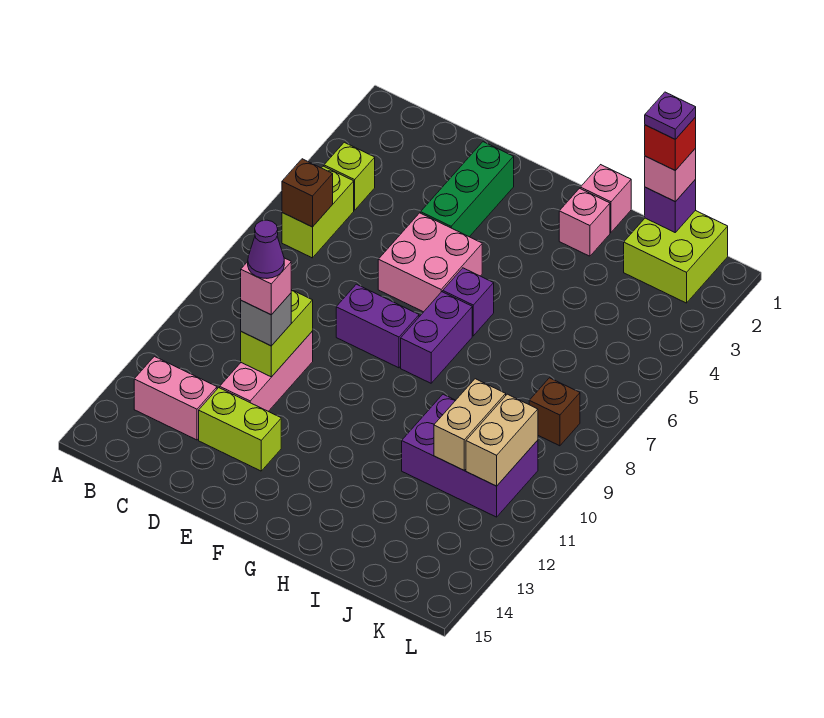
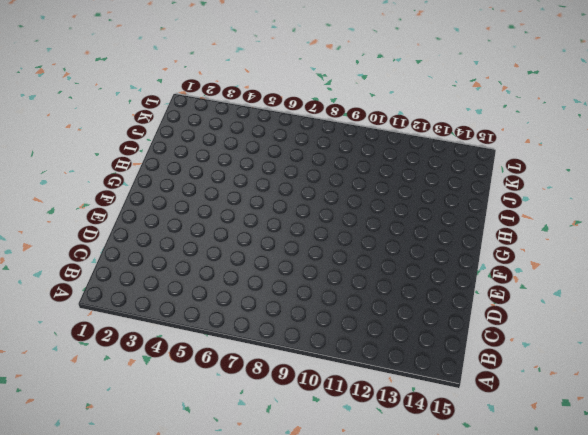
none -> lime 1x1 brick [324,142,375,210]
none -> lime 1x2 brick [282,166,354,258]
none -> pink 1x2 brick [134,356,217,440]

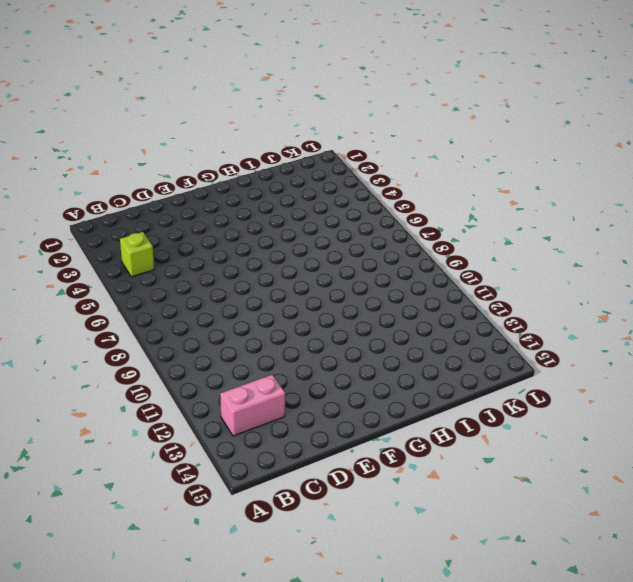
none -> lime 1x2 brick [282,166,354,258]
none -> pink 1x3 brick [220,331,313,411]
none -> lime 1x2 brick [199,388,281,471]

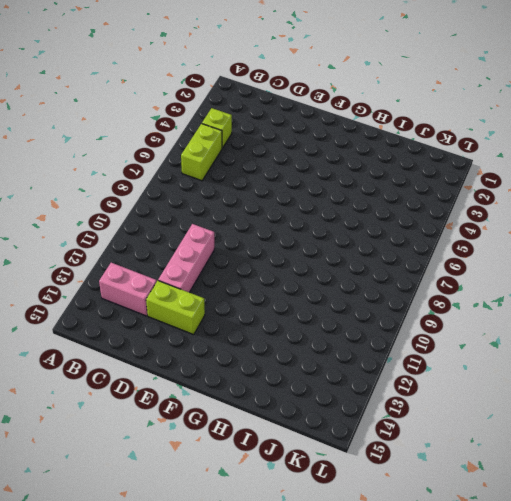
none -> green 1x3 brick [421,142,514,237]
none -> pink 2x2 brick [378,213,482,312]
none -> purple 1x2 brick [336,284,419,368]

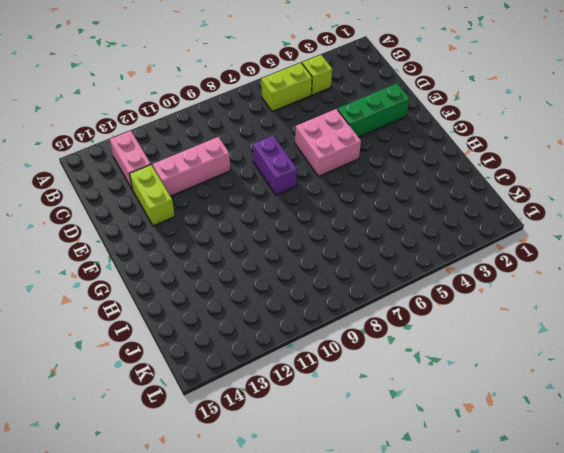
none -> purple 1x1 brick [443,268,494,336]
none -> purple 1x2 brick [401,292,472,383]
none -> pink 1x1 brick [580,165,631,232]

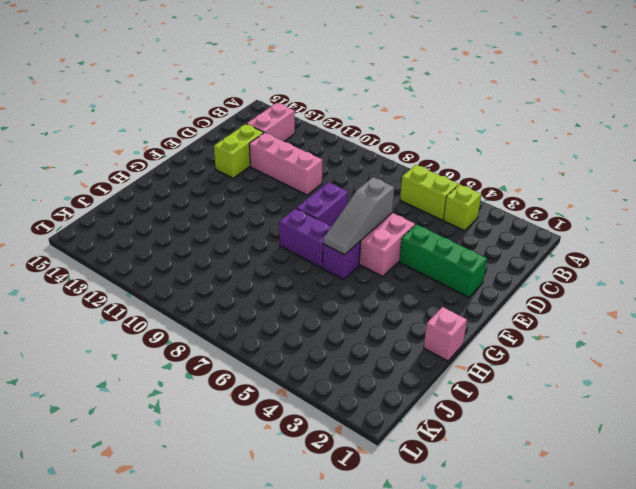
grey 1x3 slope [323,177,394,255] -> none
none -> pink 1x1 brick [559,188,610,256]
none -> purple 2x3 brick [402,394,538,517]
none -> lime 2x2 brick [624,210,728,303]

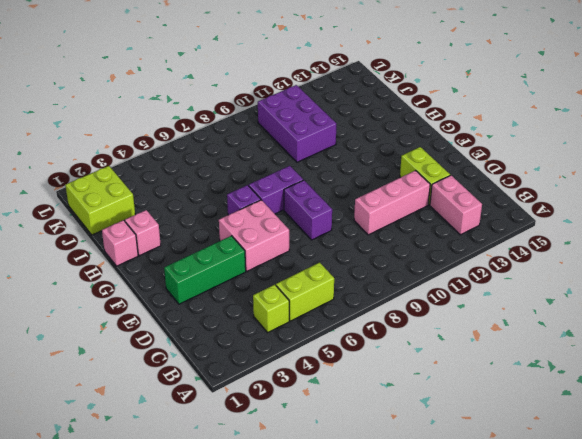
none -> brown 1x1 brick [529,378,580,446]
none -> brown 1x1 brick [282,159,333,227]
none -> lime 1x2 brick [241,290,313,377]

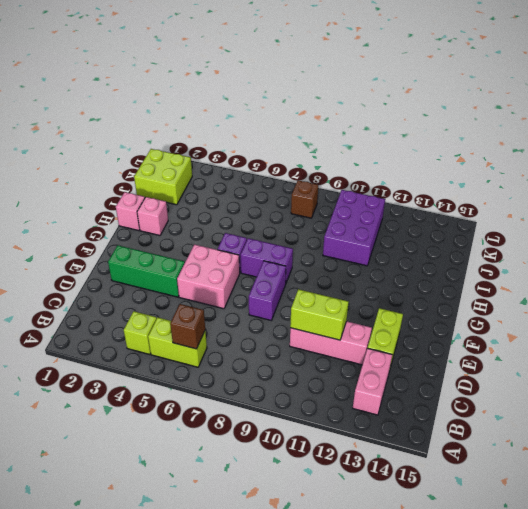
none -> purple 1x1 brick [645,180,696,232]
none -> tan 1x2 brick [434,379,506,470]
none -> tan 1x2 brick [466,394,538,486]

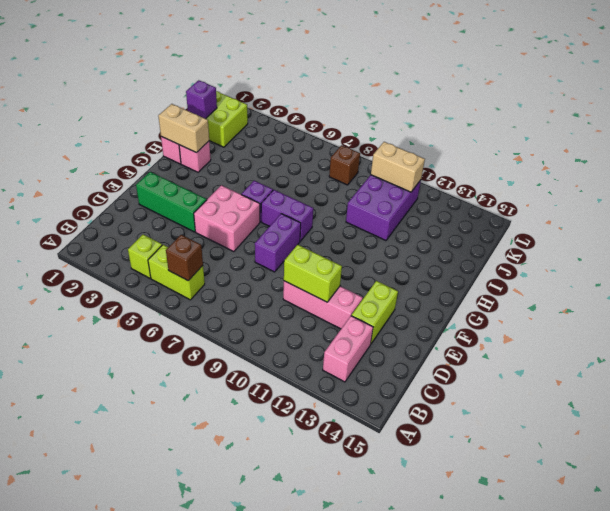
tan 1x2 brick [158,104,209,153] -> tan 1x2 brick moved to [434,379,506,470]
none -> grey 1x1 brick [241,293,291,346]
none -> pink 1x1 brick [645,149,696,202]
none -> pink 1x1 brick [241,258,291,315]

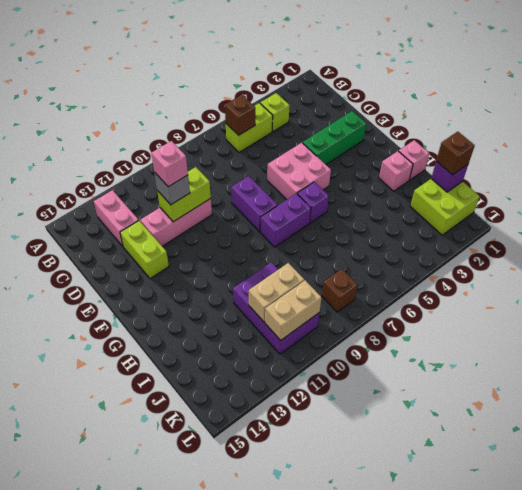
brown 1x1 brick [436,132,475,175] -> pink 1x1 brick [645,149,696,202]
none -> red 1x1 brick [645,117,696,170]
none -> purple 1x1 cone [248,220,284,278]
none -> purple 1x1 plate [645,92,696,139]

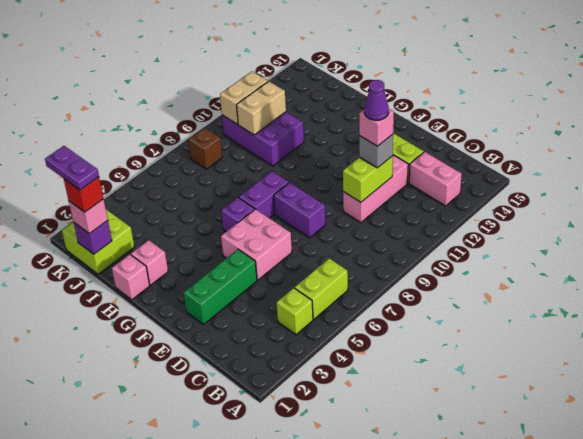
purple 1x2 plate [45,146,99,190] -> purple 1x1 plate [645,92,696,139]
none -> brown 1x1 brick [282,159,333,227]

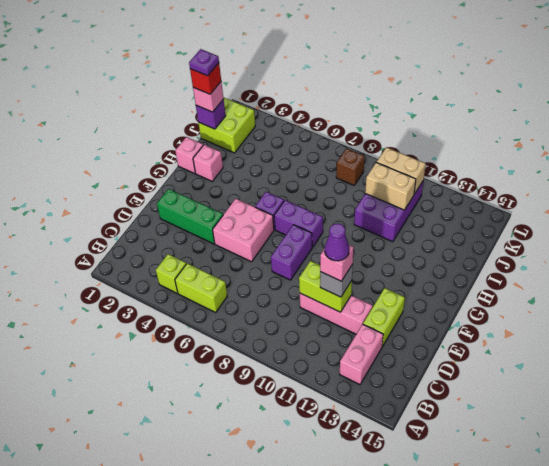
none -> brown 1x1 brick [282,159,333,227]

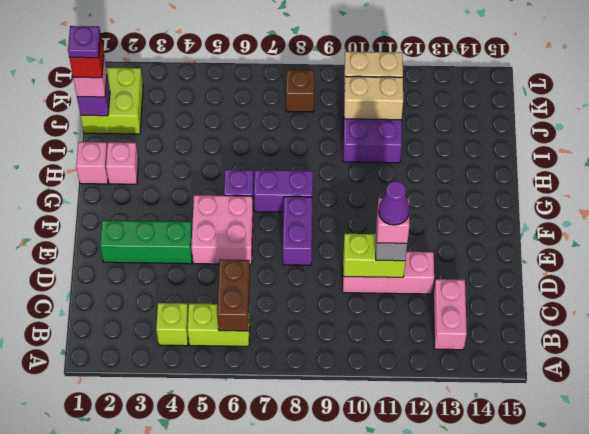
brown 1x2 brick [217,260,250,331] -> brown 1x1 brick [282,159,333,227]
none -> lime 1x2 brick [199,388,281,471]

